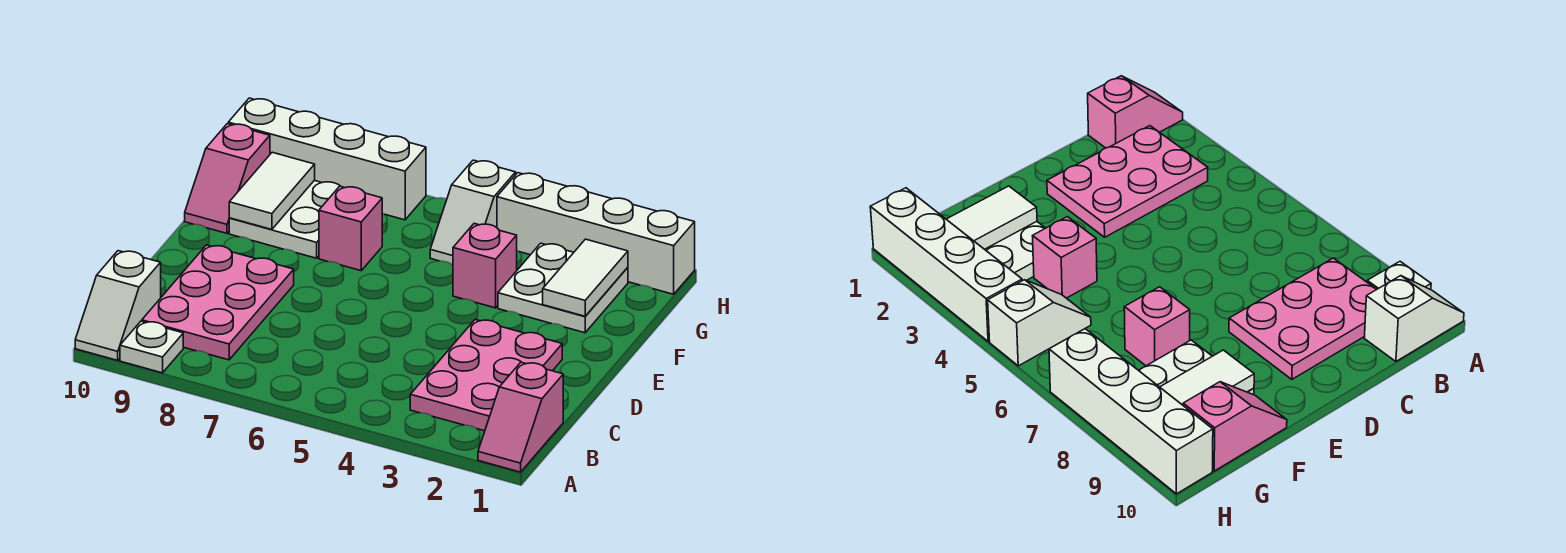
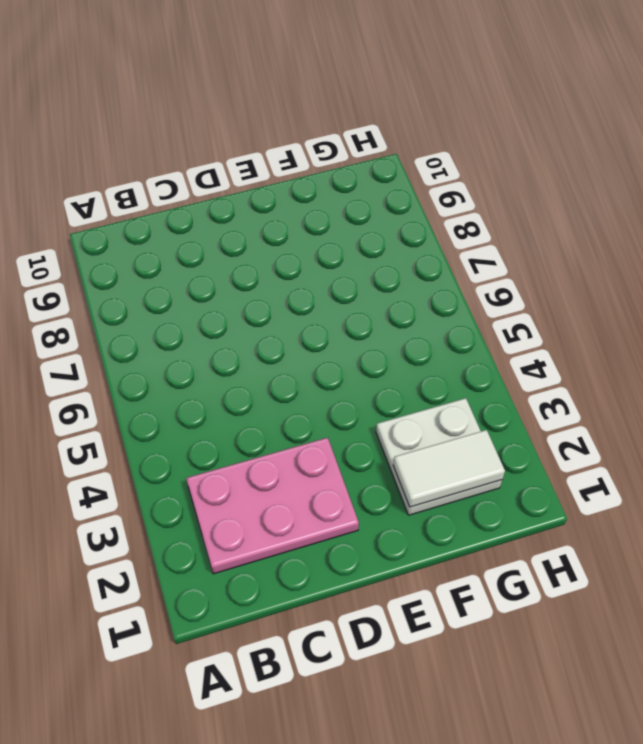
none -> pink 1x2 slope [478,362,563,472]
none -> white 1x1 plate [120,321,183,373]
none -> white 1x2 slope [75,251,161,360]

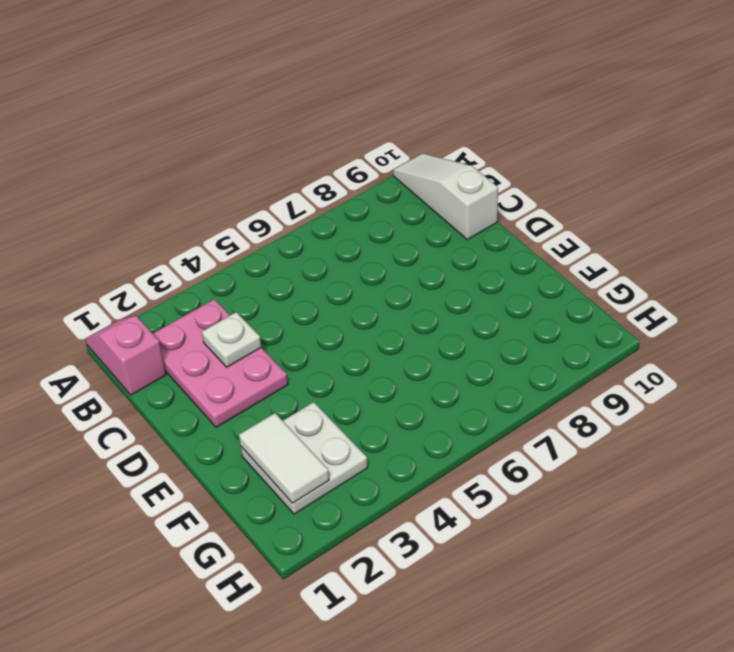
white 1x3 slope [393,154,498,240] -> white 1x2 slope [75,251,161,360]
white 1x1 plate [202,312,261,367] -> white 1x1 plate moved to [120,321,183,373]
none -> pink 2x3 plate [142,245,294,360]
none -> pink 1x1 brick [453,223,517,308]
none -> pink 1x1 brick [319,186,382,271]

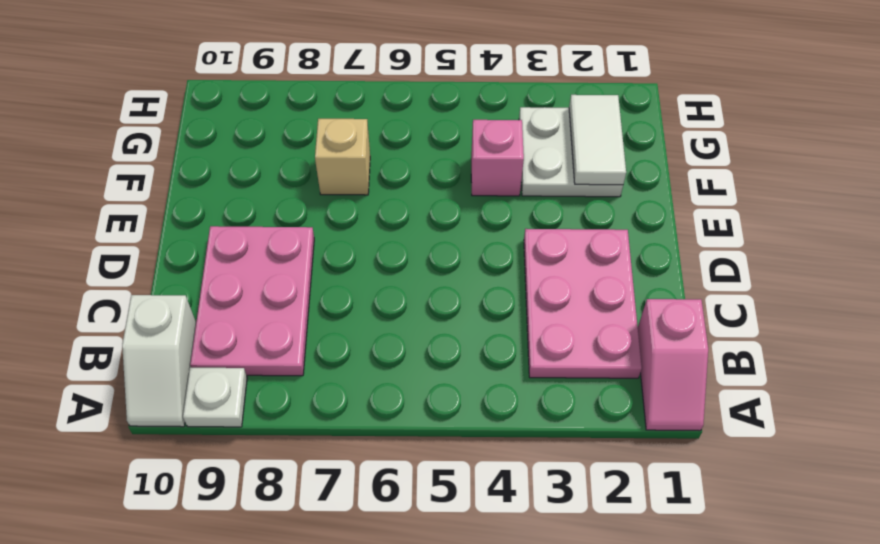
tan 1x1 brick [315,119,370,195] -> pink 1x1 brick [319,186,382,271]
none -> white 2x2 plate [229,180,340,258]
none -> pink 1x2 slope [185,124,270,233]
none -> white 1x2 slope [430,160,516,265]

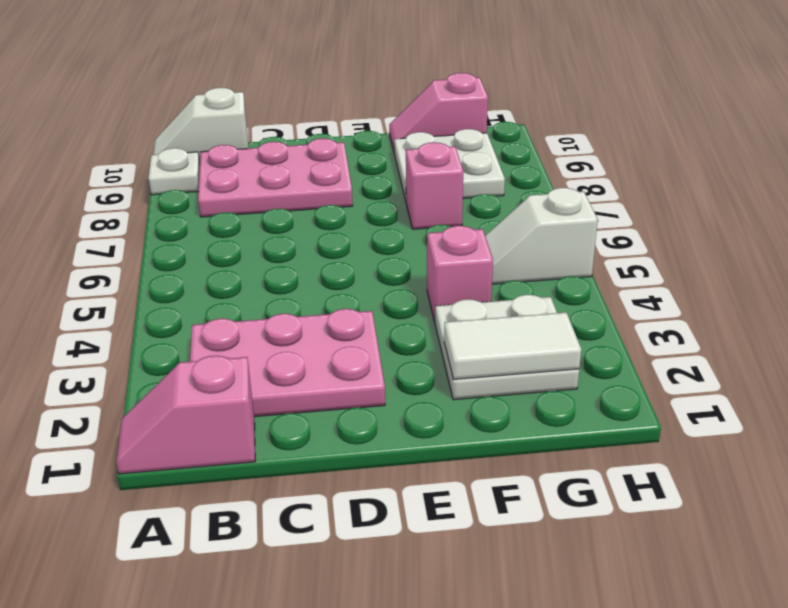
none -> white 1x4 brick [497,173,695,294]
none -> white 1x4 brick [228,98,426,220]
none -> white 1x2 tile [229,152,315,229]

